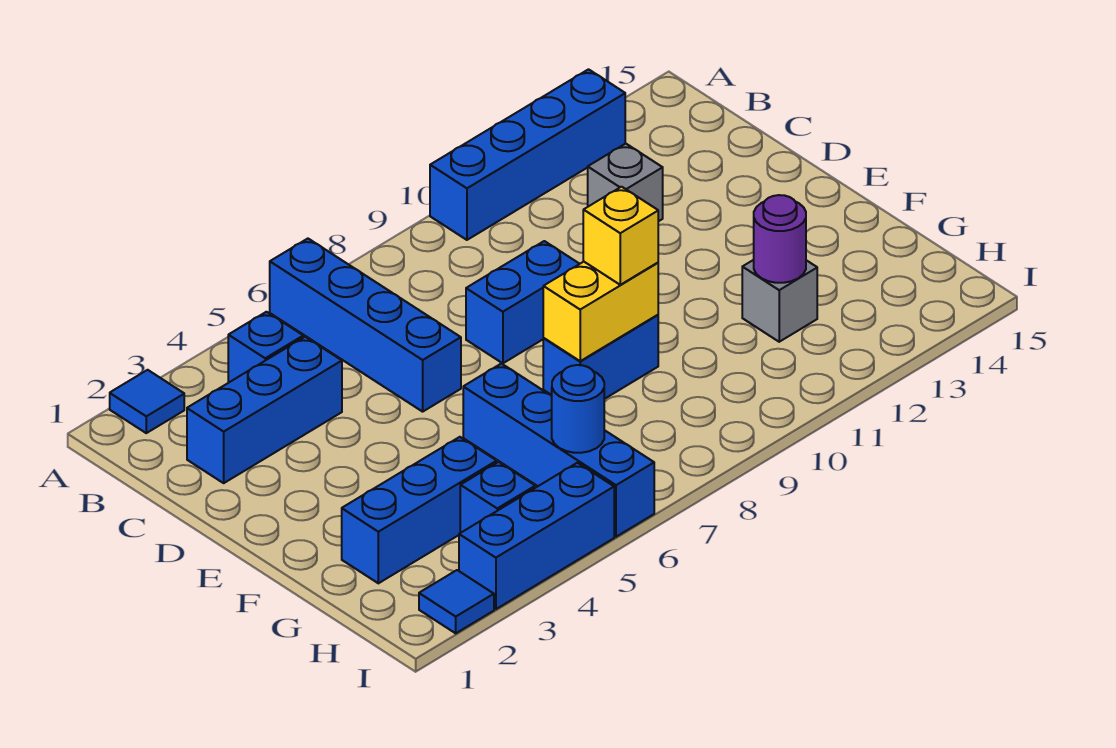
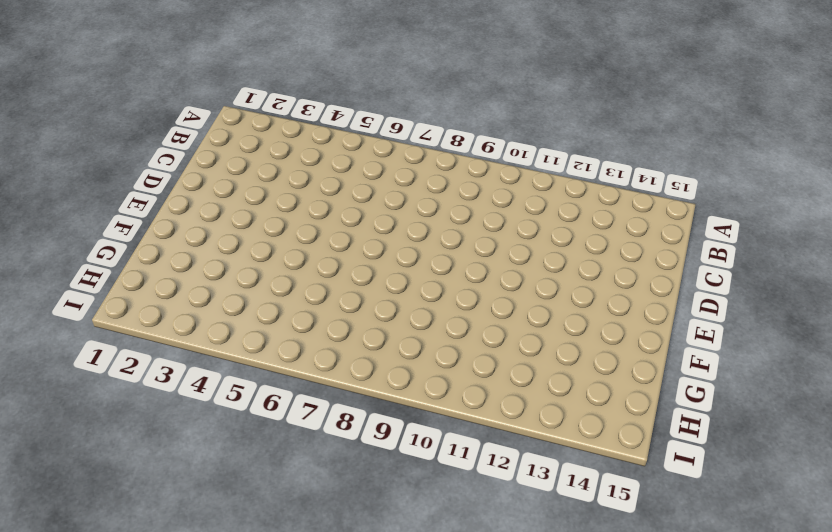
none -> blue 1x1 tile [110,370,184,433]
none -> blue 1x4 brick [270,239,461,412]
none -> blue 1x4 brick [430,69,625,240]

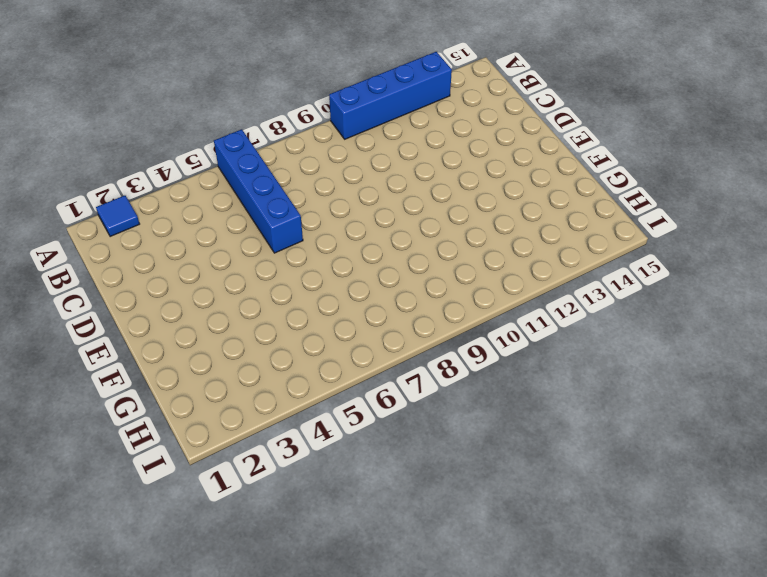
none -> blue 1x1 brick [228,312,303,383]
none -> blue 1x3 brick [187,337,342,483]
none -> grey 1x1 brick [588,144,663,221]

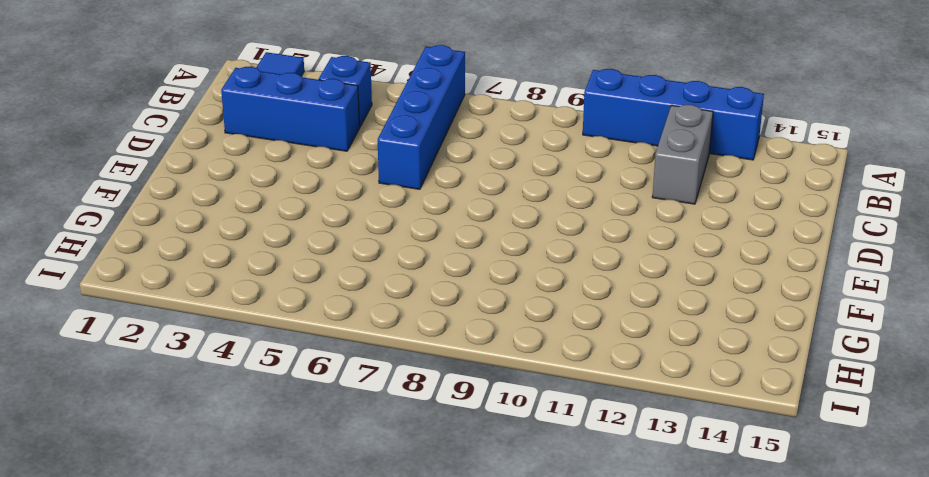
grey 1x2 brick [652,105,713,204] -> grey 1x1 brick [588,144,663,221]
none -> blue 1x2 brick [466,241,579,363]
none -> blue 1x4 brick [463,364,654,537]
none -> blue 1x2 brick [543,315,658,399]

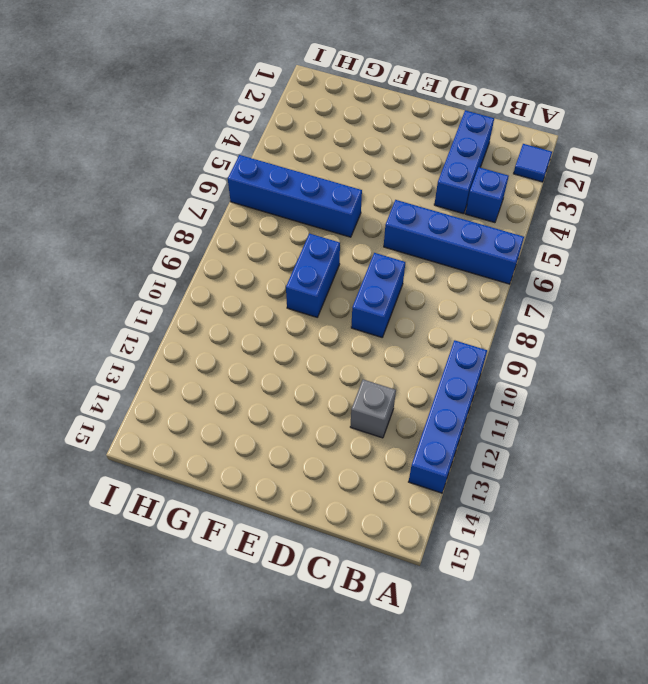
none -> blue 1x3 brick [342,437,497,583]
none -> grey 1x1 brick [742,260,817,342]
none -> blue 1x1 brick [460,462,535,533]

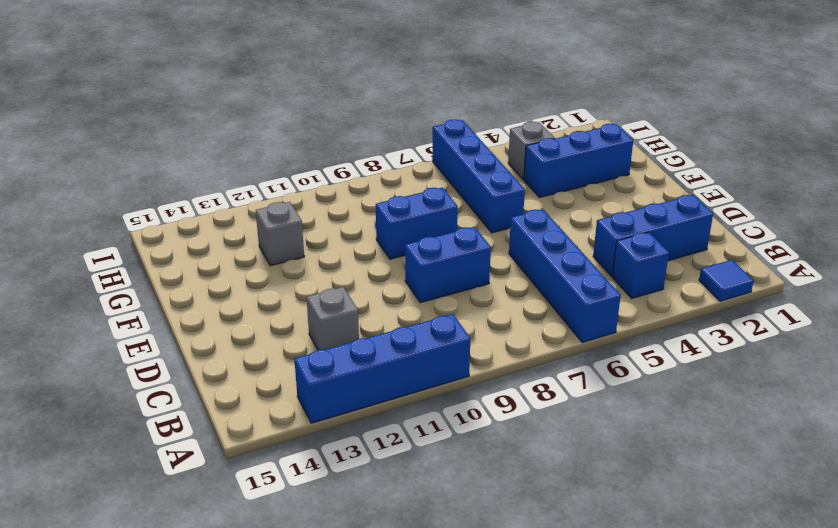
grey 1x1 brick [508,122,555,180] -> blue 1x1 brick [460,462,535,533]
none -> blue 1x1 tile [419,570,494,633]
none -> blue 1x3 brick [459,463,614,609]
none -> yellow 1x2 brick [543,262,658,361]

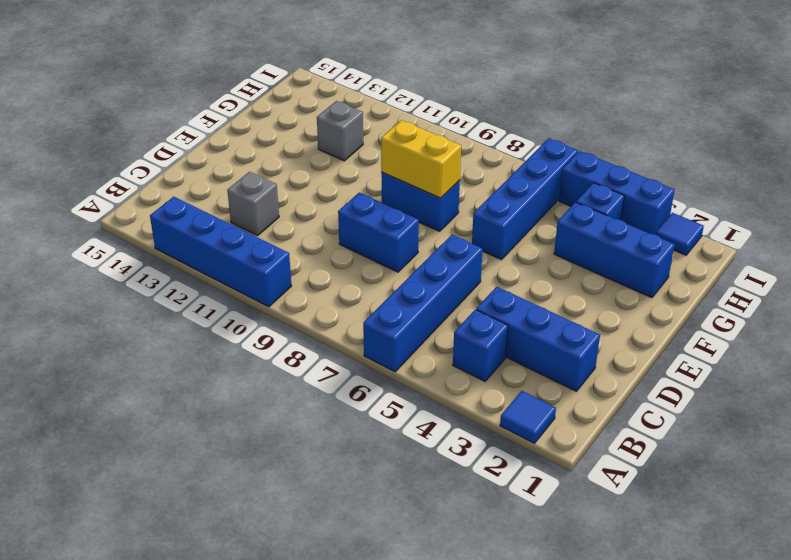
none -> purple 1x1 round brick [754,195,806,283]
none -> blue 1x1 round brick [552,365,604,453]
none -> yellow 1x1 brick [583,187,658,285]

